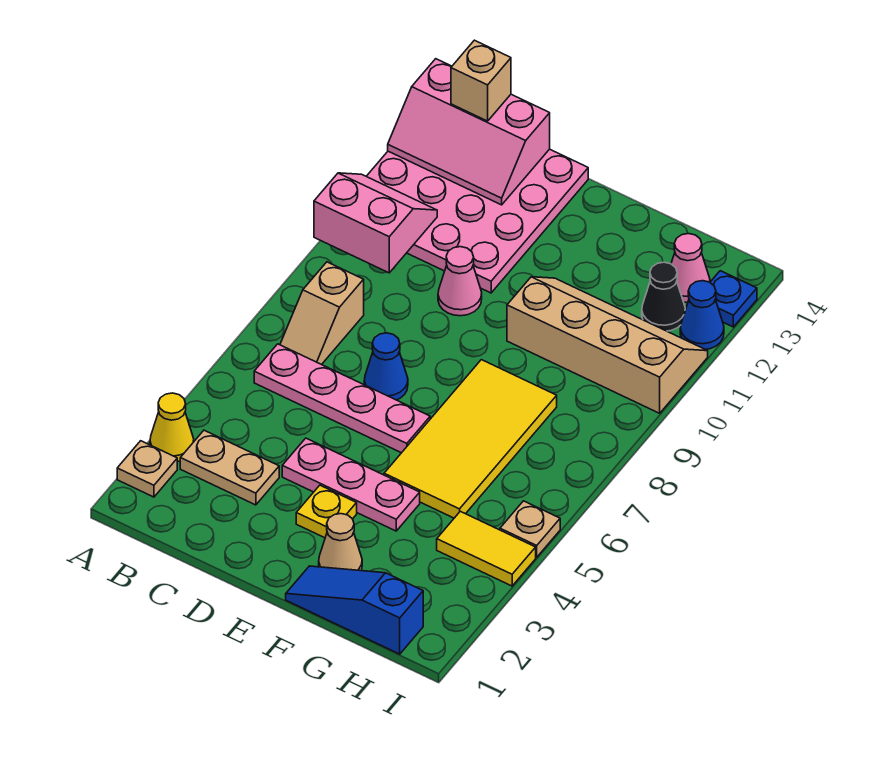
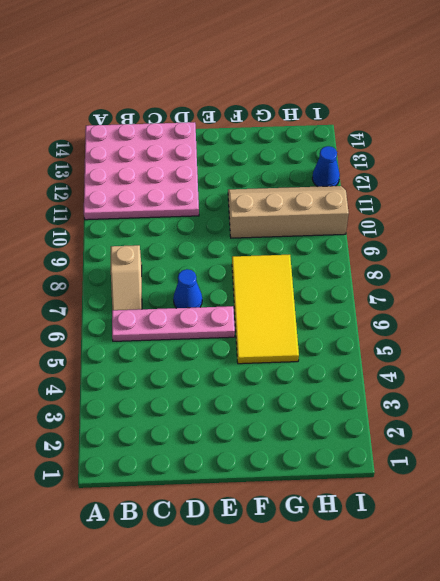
none -> tan 1x1 plate [117,441,177,497]
none -> yellow 1x1 cone [150,393,194,462]
none -> tan 1x2 plate [180,430,279,505]

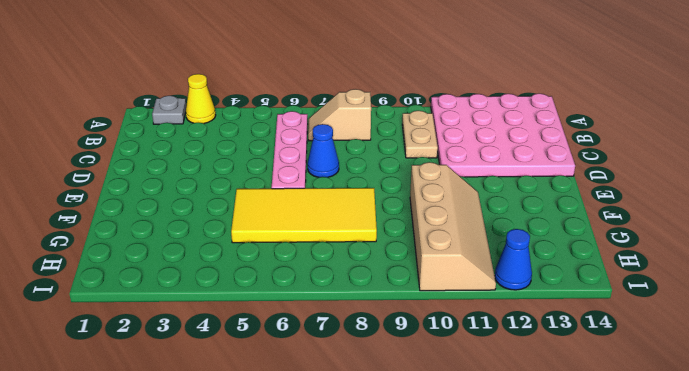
grey 1x1 plate [152,96,186,124] -> tan 1x1 plate [117,441,177,497]
tan 1x2 plate [402,111,438,158] -> tan 1x2 plate moved to [180,430,279,505]
none -> pink 1x3 plate [282,438,420,531]
none -> pink 1x1 cone [438,247,482,316]
none -> yellow 1x1 plate [296,485,357,538]

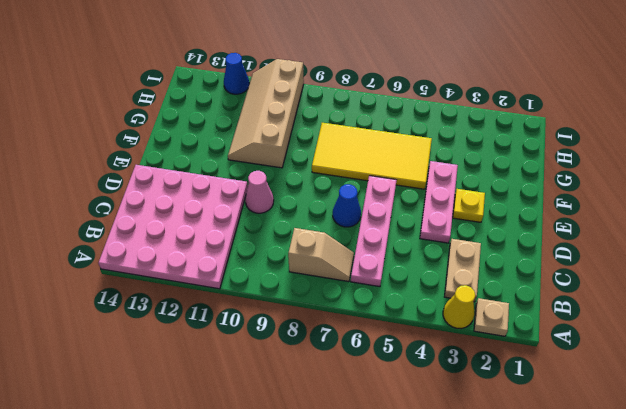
none -> blue 1x3 slope [286,566,423,654]
none -> tan 1x1 cone [319,514,362,571]
none -> yellow 1x2 tile [437,511,536,586]

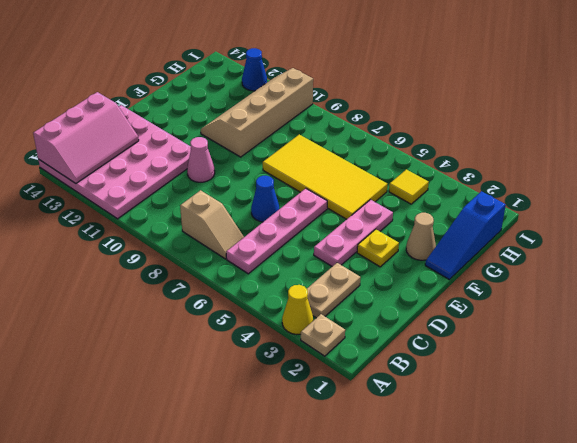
yellow 1x1 tile [389,170,429,204] -> yellow 1x2 tile [437,511,536,586]
none -> black 1x1 cone [642,262,685,331]
none -> pink 1x1 cone [671,234,710,303]
none -> tan 1x1 plate [500,501,560,557]

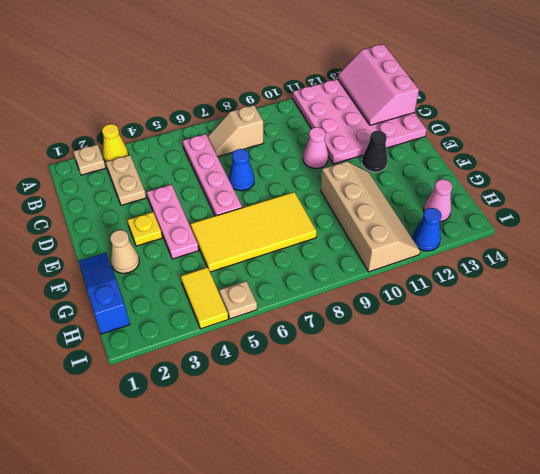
black 1x1 cone [362,131,387,172] -> black 1x1 cone moved to [642,262,685,331]
none -> blue 1x1 plate [710,271,757,327]
none -> pink 2x2 slope [314,173,437,273]
none -> tan 1x1 brick [451,40,511,121]

